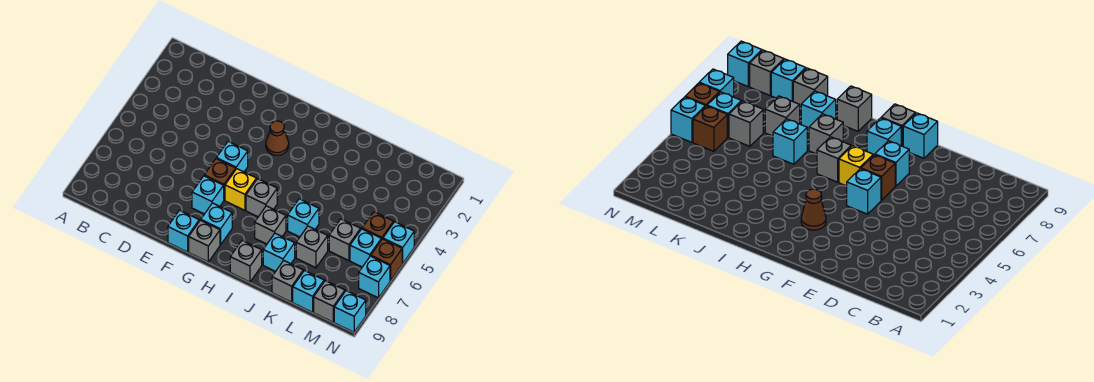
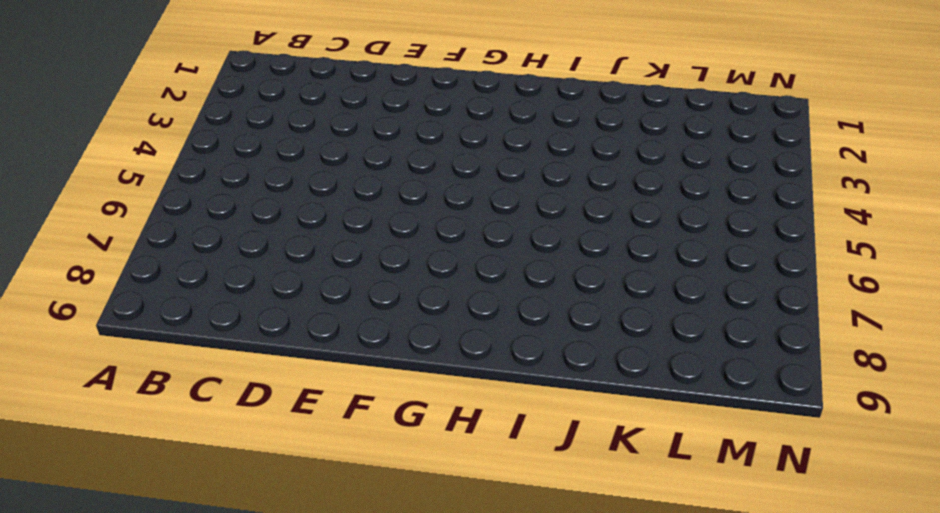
none -> cyan 1x1 brick [216,141,248,172]
none -> brown 1x1 brick [204,159,236,200]
none -> cyan 1x1 brick [192,176,224,214]

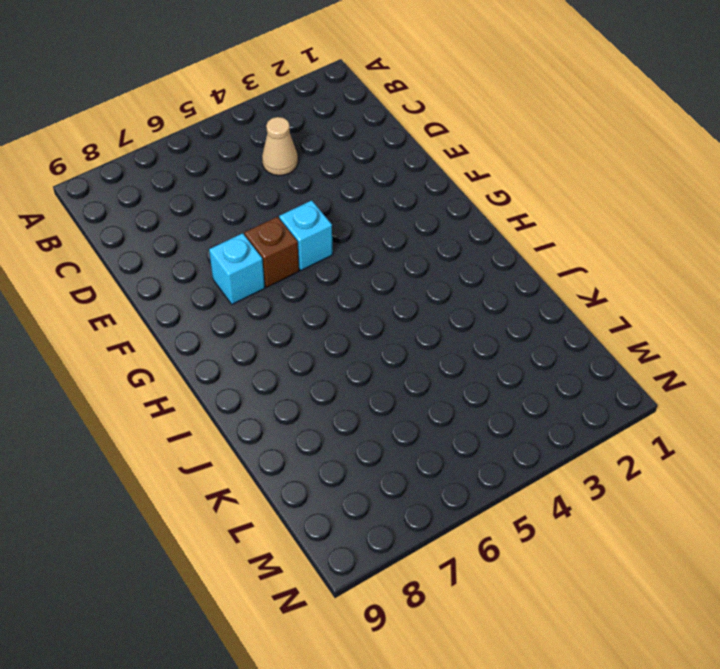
tan 1x1 cone [262,117,298,175] -> none
none -> cyan 1x1 brick [168,210,199,252]
none -> brown 1x1 cone [266,121,289,155]
none -> yellow 1x1 brick [225,169,256,210]

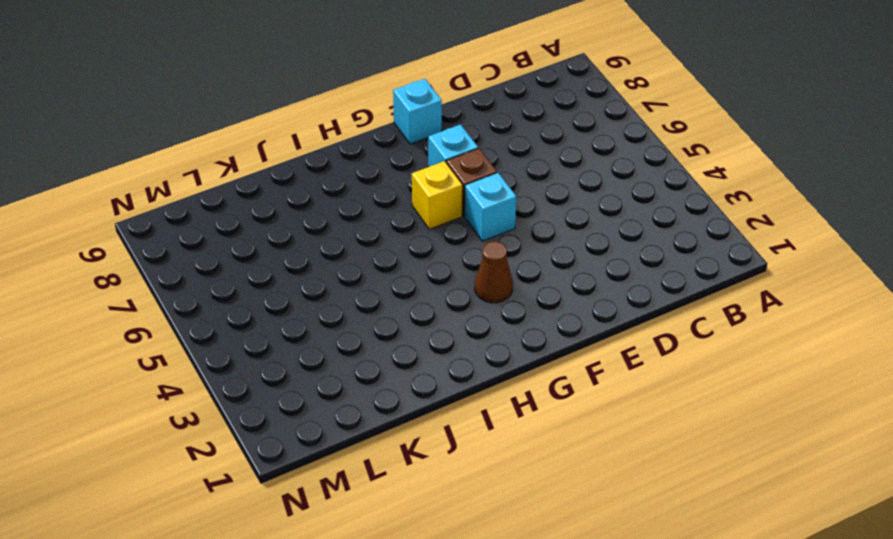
none -> cyan 1x1 brick [201,203,232,245]
none -> grey 1x1 brick [189,220,220,262]
none -> grey 1x1 brick [246,179,277,217]

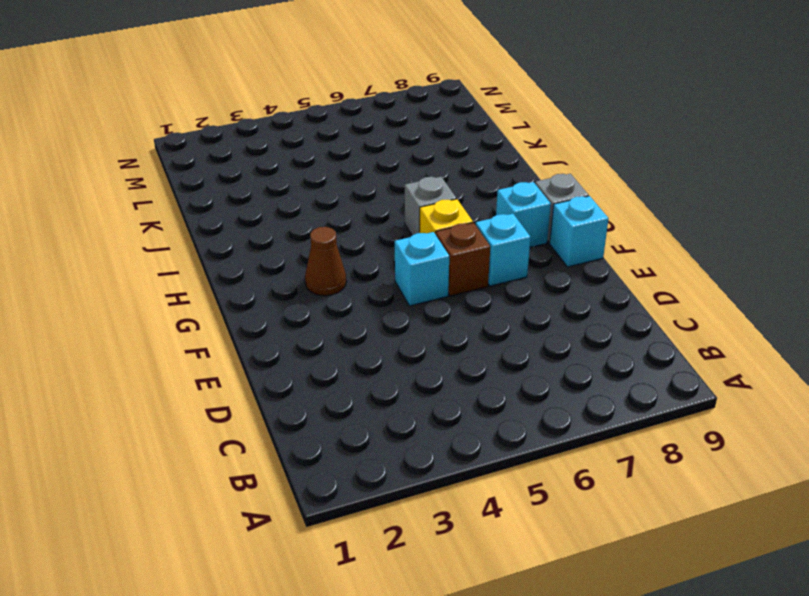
none -> grey 1x1 brick [255,206,286,244]
none -> grey 1x1 brick [230,241,262,282]
none -> cyan 1x1 brick [288,199,319,237]

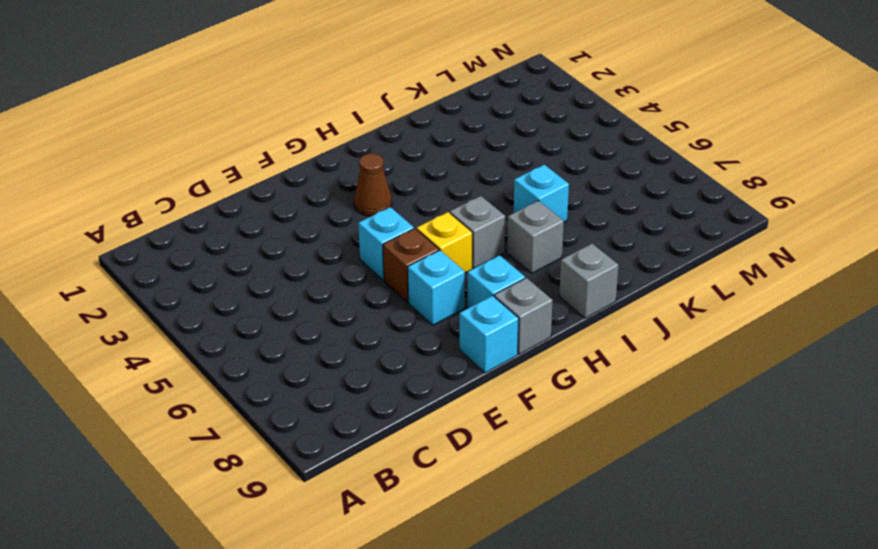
none -> cyan 1x1 brick [263,233,295,271]
none -> grey 1x1 brick [296,226,328,268]
none -> grey 1x1 brick [272,261,303,302]

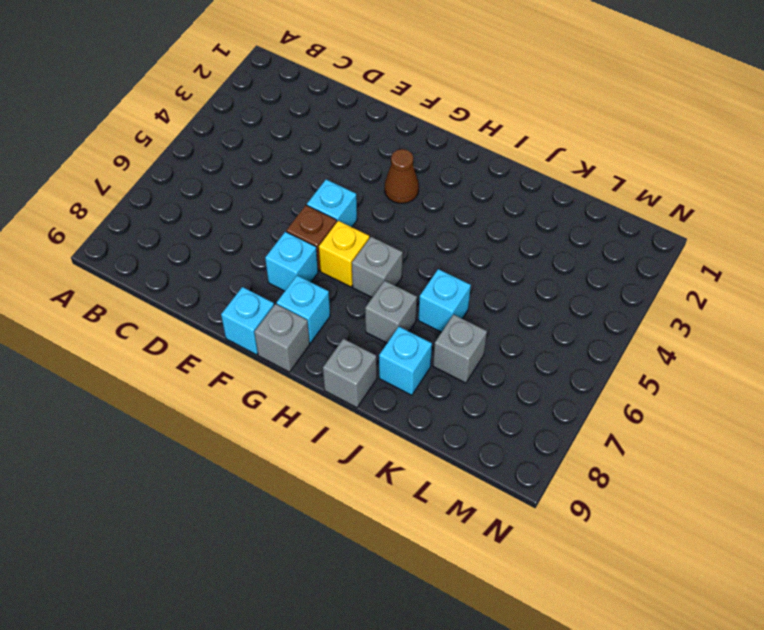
none -> grey 1x1 brick [272,261,303,302]
none -> grey 1x1 brick [329,219,361,261]
none -> cyan 1x1 brick [293,271,324,312]

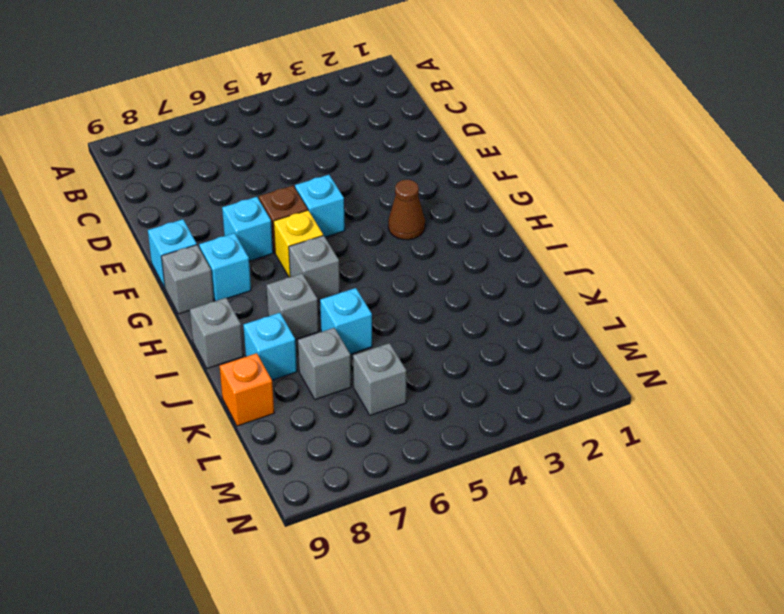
orange 1x1 brick [220,353,274,426] -> grey 1x1 brick [272,261,303,302]
none -> cyan 1x1 brick [293,271,324,312]
none -> brown 1x1 brick [362,212,394,240]
none -> cyan 1x1 brick [350,229,381,267]

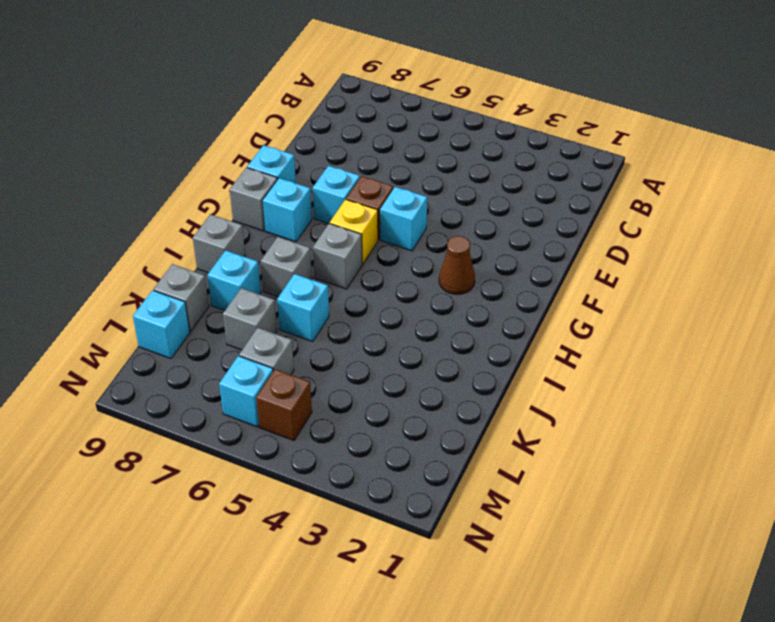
none -> grey 1x1 brick [314,281,345,322]
none -> cyan 1x1 brick [383,222,414,263]
none -> brown 1x1 brick [371,239,402,281]

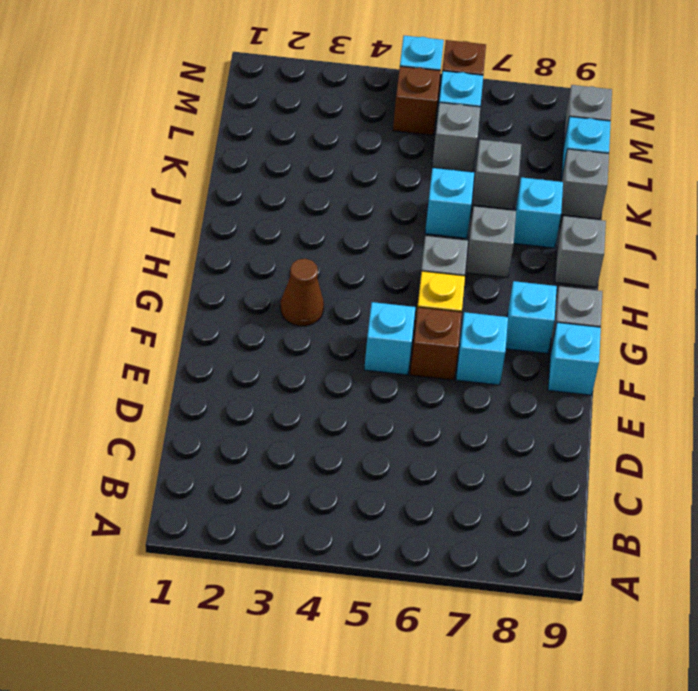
none -> cyan 1x1 brick [359,256,390,298]
none -> cyan 1x1 brick [334,291,366,332]

